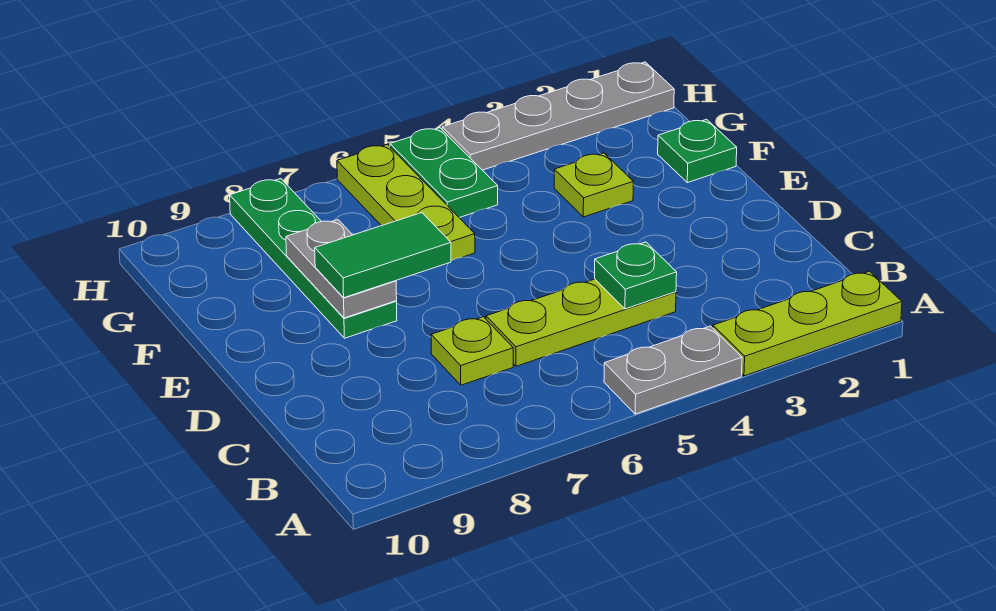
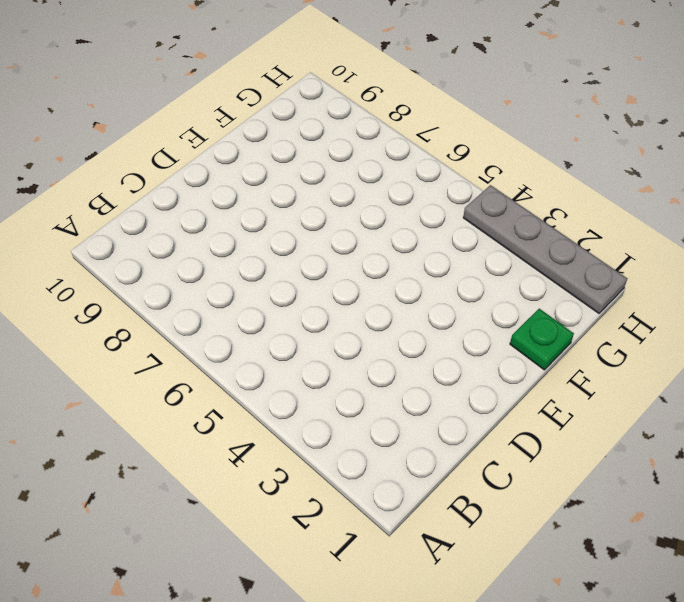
none -> lime 1x3 plate [713,271,902,376]
none -> grey 1x2 plate [604,326,742,414]
none -> lime 1x3 plate [486,279,676,366]

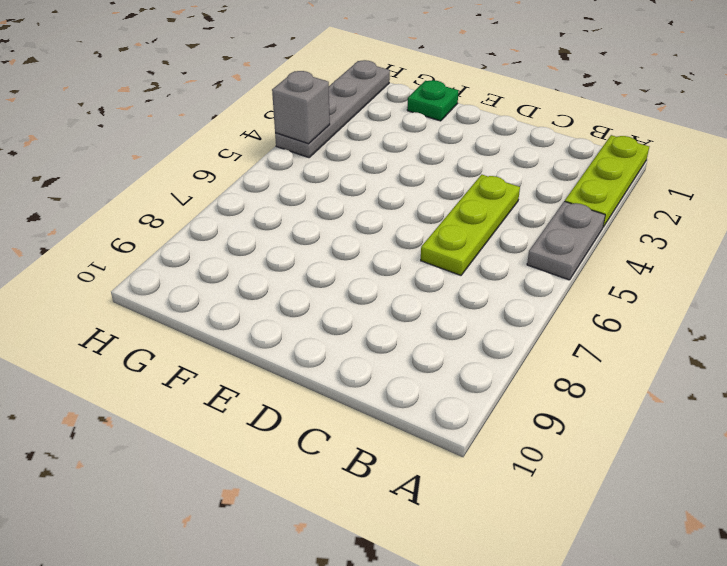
grey 1x1 brick [272,71,330,144] -> none
none -> lime 1x1 plate [431,317,513,385]
none -> green 1x4 plate [230,179,397,338]
none -> lime 1x1 plate [554,153,633,217]

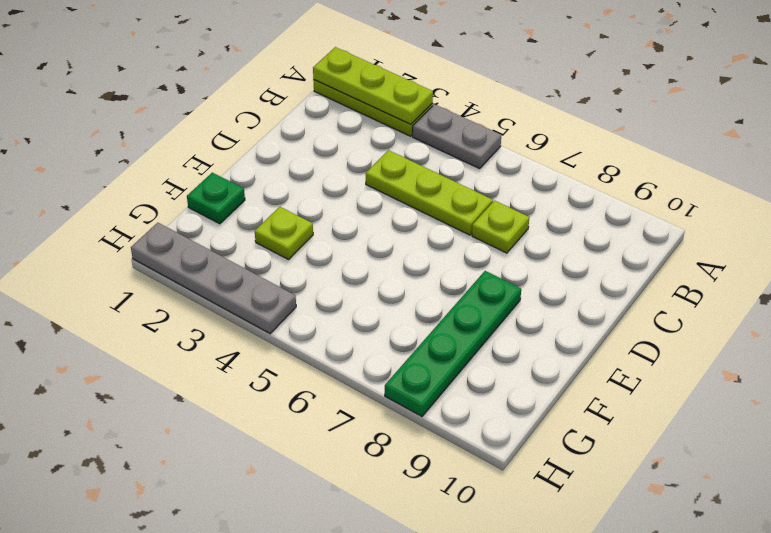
lime 1x3 plate [313,47,433,124] -> lime 1x3 plate turned to [337,144,475,261]
none -> green 1x2 plate [390,128,498,218]
none -> green 1x1 plate [595,242,677,309]
none -> grey 1x2 plate [286,220,397,318]

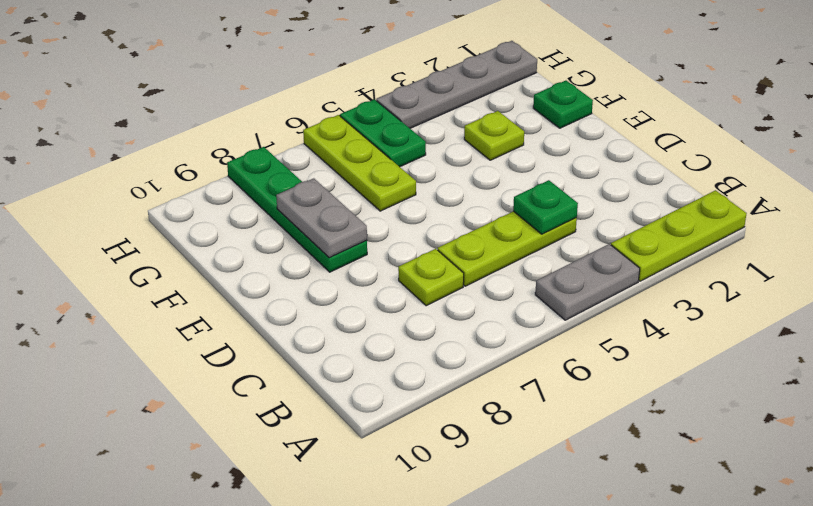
none -> green 1x2 tile [315,213,451,298]

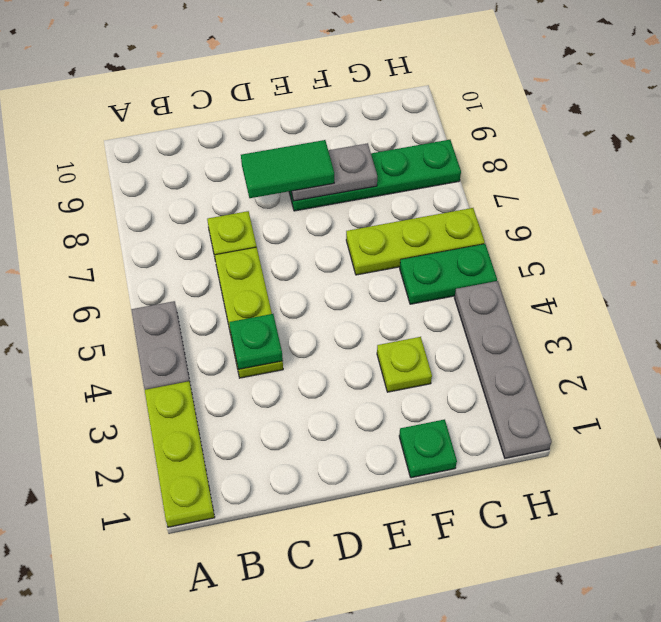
green 1x2 tile [241,140,334,198] -> green 1x2 tile turned to [315,213,451,298]

